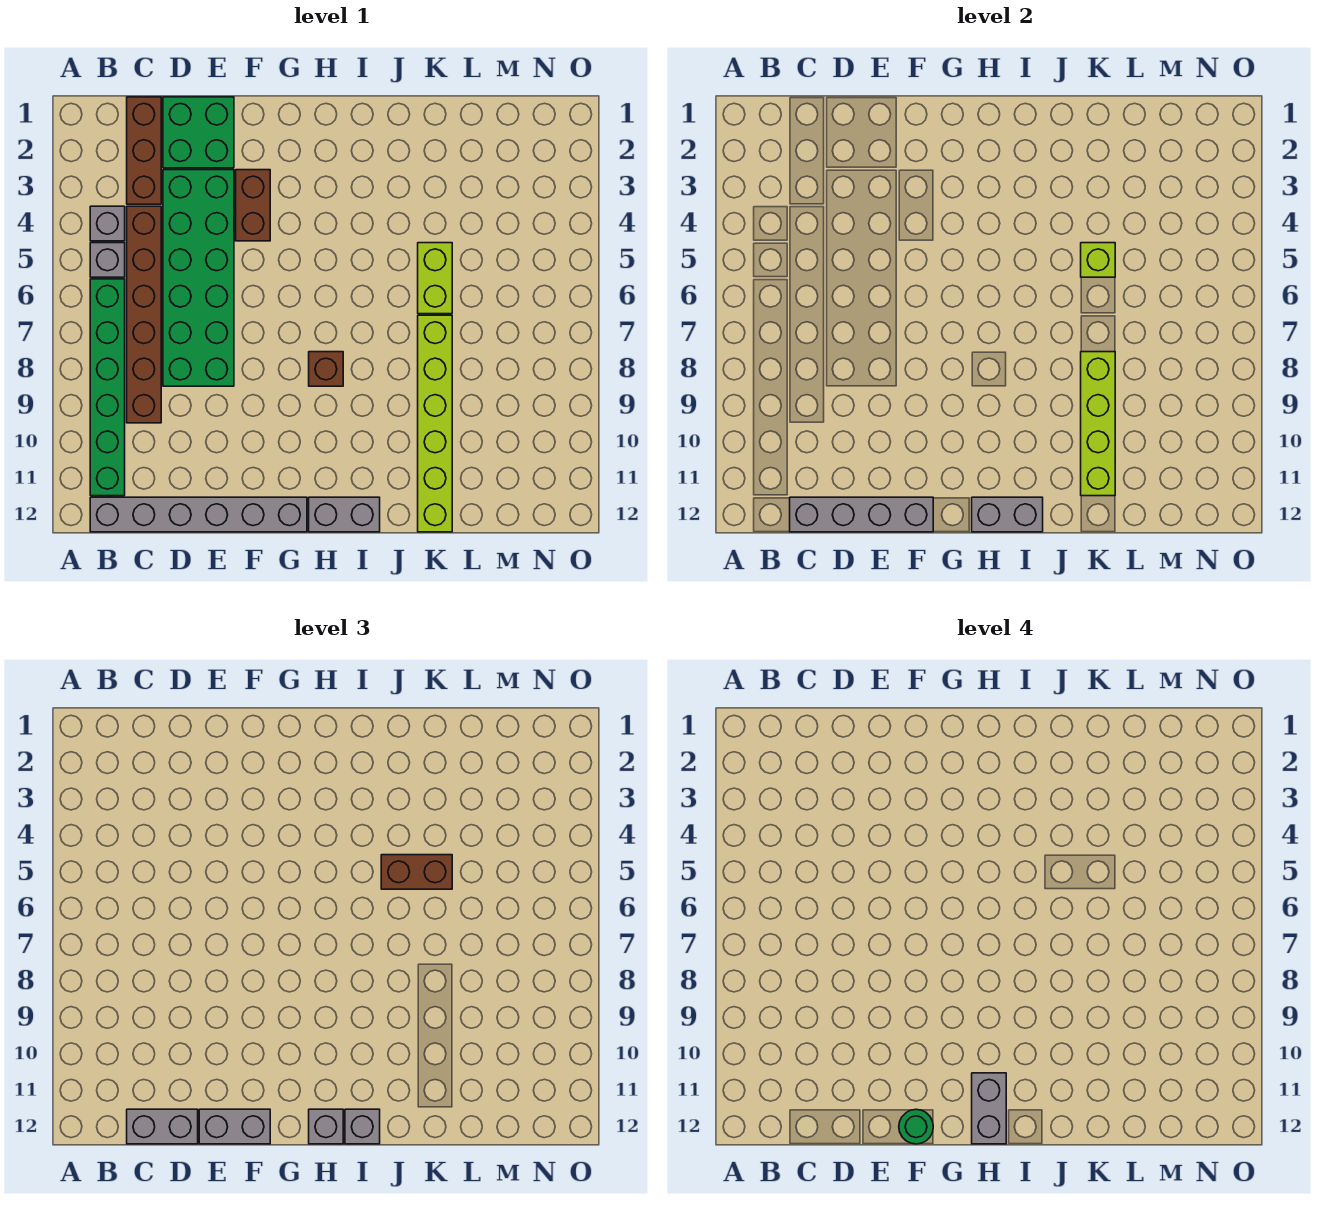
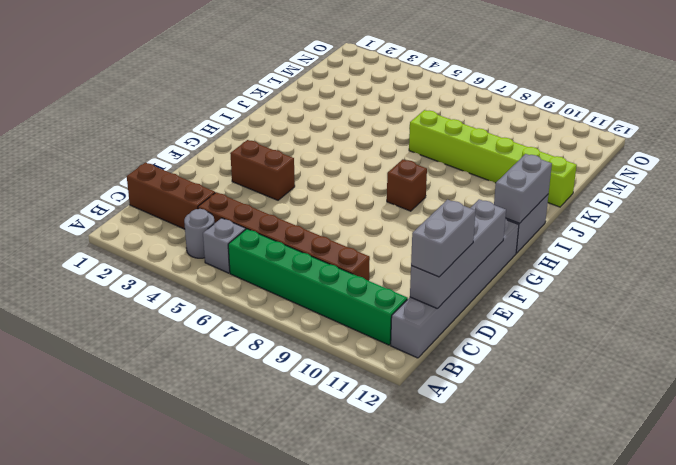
grey 1x1 round brick [184,209,215,258] -> grey 1x1 brick [90,206,125,241]
none -> green 2x2 brick [163,97,234,168]
none -> green 2x6 brick [163,170,234,386]
none -> lime 1x2 brick [418,243,452,314]

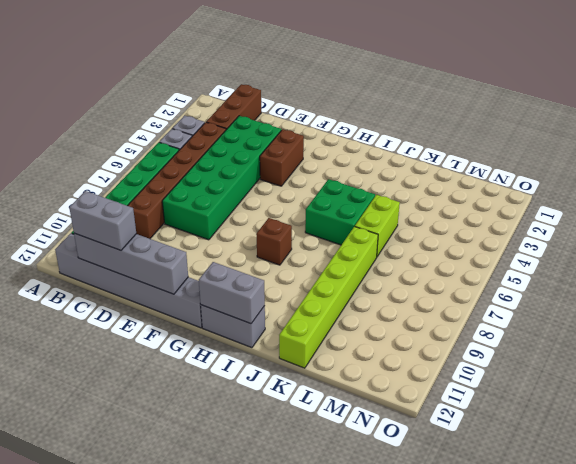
green 2x2 brick [305,179,375,245] -> green 2x2 brick moved to [163,97,234,168]
none -> lime 1x1 brick [1081,243,1115,277]
none -> lime 1x4 brick [1081,352,1115,496]
none -> grey 1x2 brick [199,1109,270,1144]

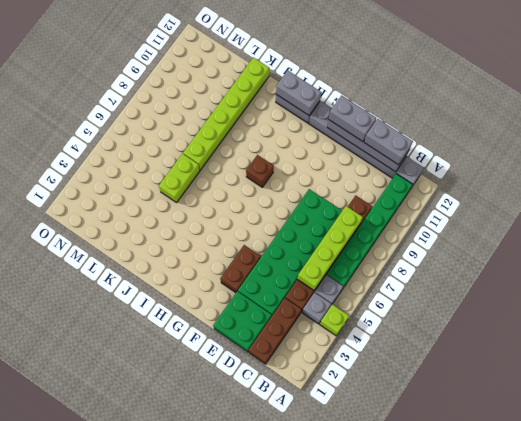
lime 1x1 brick [320,304,349,336] -> lime 1x1 brick moved to [1081,243,1115,277]
lime 1x4 brick [297,206,363,290] -> lime 1x4 brick moved to [1081,352,1115,496]
none -> grey 1x1 brick [309,1109,343,1144]
none -> grey 1x1 brick [345,1109,380,1144]
none -> brown 1x2 brick [381,855,452,889]

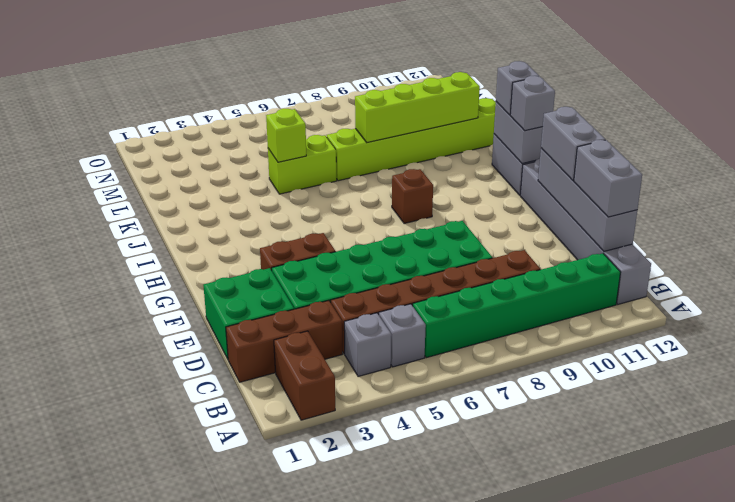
brown 1x2 brick [274,331,335,420] -> brown 1x2 brick moved to [381,855,452,889]
none -> green 1x1 round brick [899,1109,933,1144]
none -> grey 1x2 brick [972,1073,1006,1144]

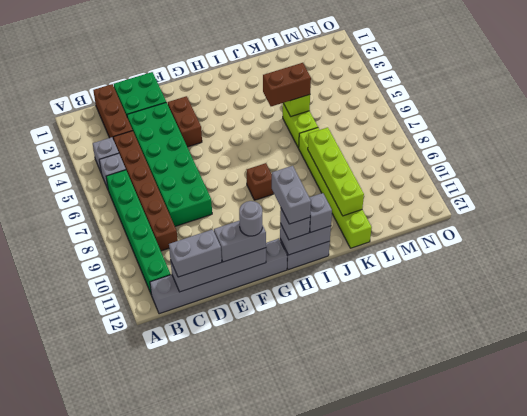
grey 1x1 round brick [239,201,262,236] -> green 1x1 round brick [899,1109,933,1144]

